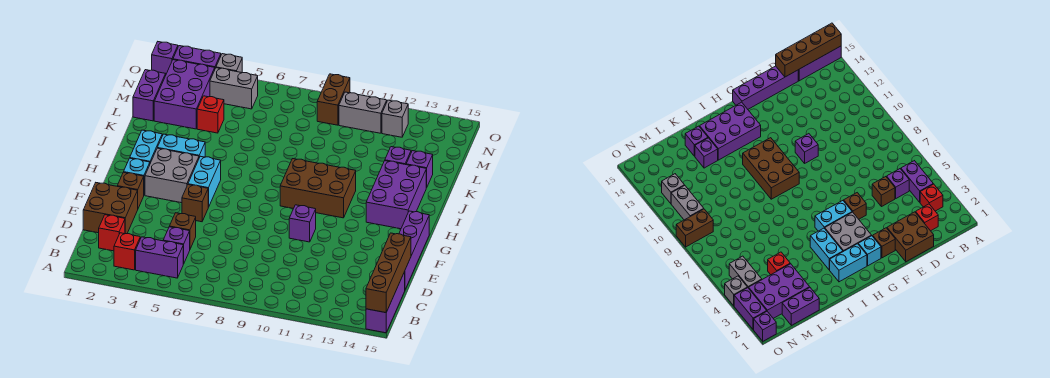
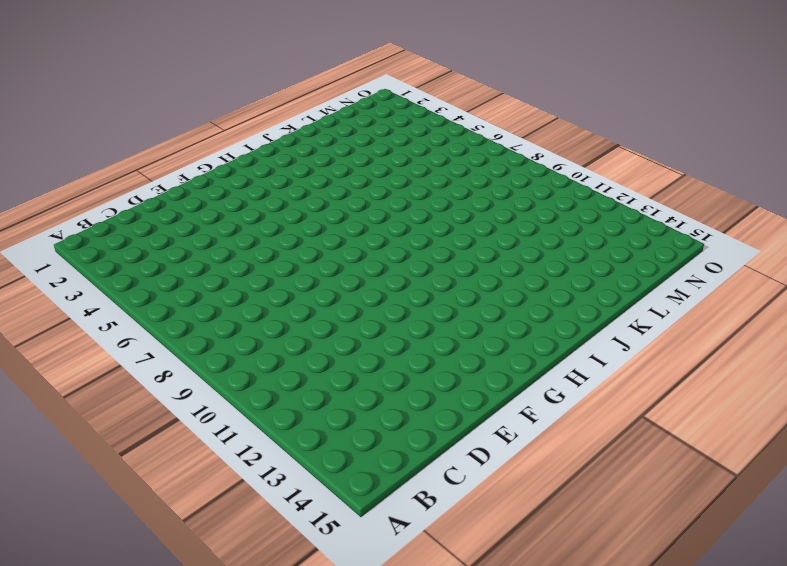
none -> purple 1x3 brick [366,272,405,333]
none -> red 1x1 brick [114,233,140,270]
none -> purple 1x2 brick [136,237,183,278]
none -> red 1x1 brick [99,215,125,251]

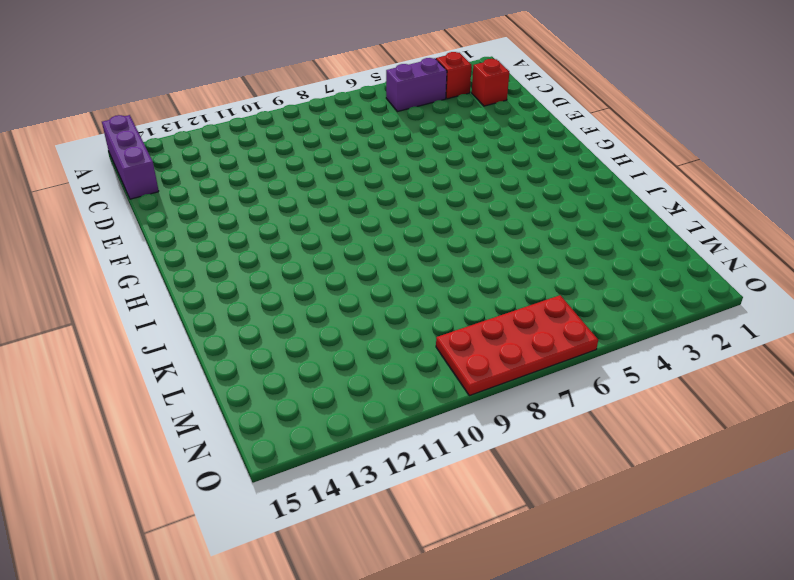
red 2x4 plate [436,295,598,396] -> brown 1x2 brick [317,74,350,125]
none -> purple 1x1 brick [163,227,190,264]
none -> brown 2x2 brick [83,183,138,234]
none -> brown 1x1 brick [169,213,196,249]
none -> purple 1x4 brick [399,211,429,289]

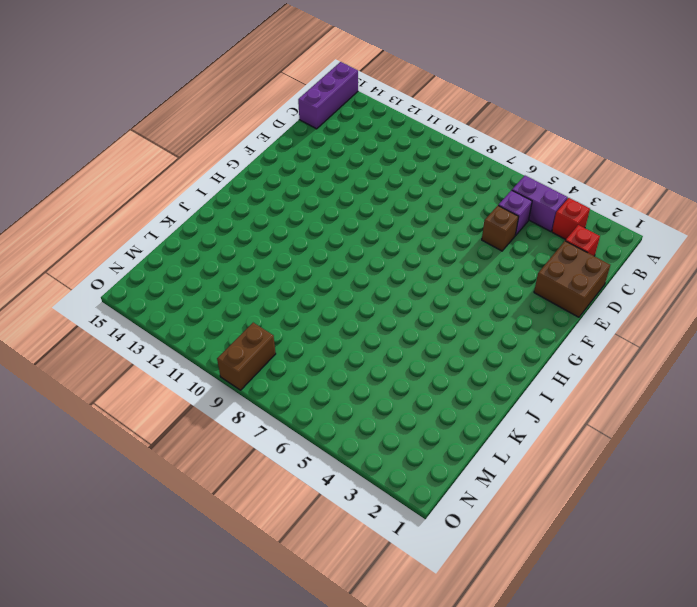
none -> purple 1x4 brick [399,211,429,289]
none -> brown 1x1 brick [117,172,144,208]
none -> brown 1x1 brick [182,185,208,222]
none -> purple 1x1 brick [289,205,316,242]

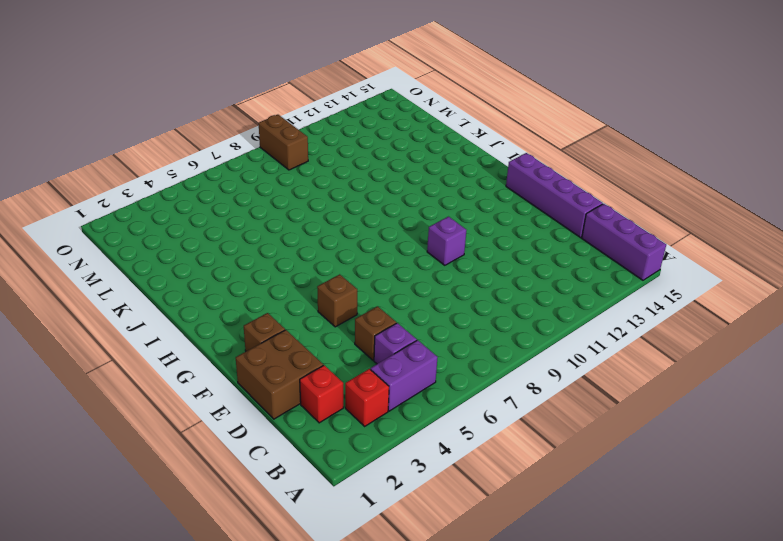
none -> cyan 1x1 brick [124,158,150,194]
none -> grey 2x2 brick [145,148,199,203]
none -> cyan 1x2 brick [188,156,221,207]
none -> cyan 1x2 brick [130,130,162,163]

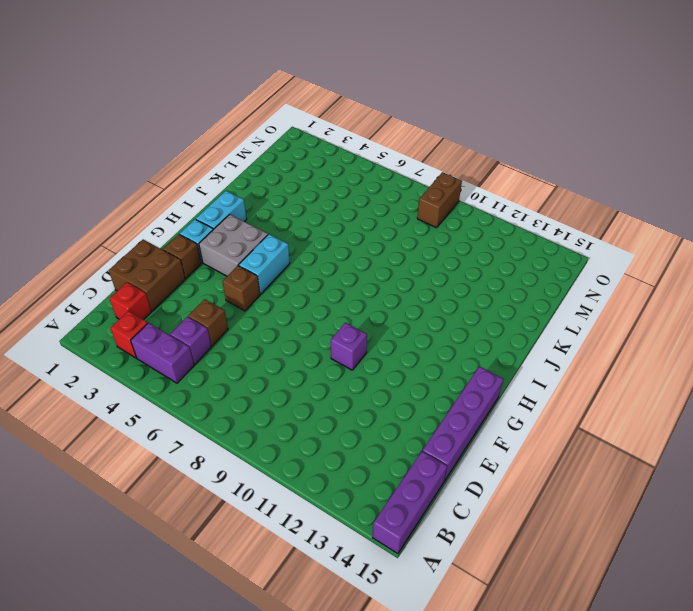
none -> brown 2x3 brick [280,159,356,218]
none -> purple 2x3 brick [366,161,426,229]
none -> cyan 1x2 brick [158,134,205,157]
none -> purple 1x1 brick [385,147,412,165]

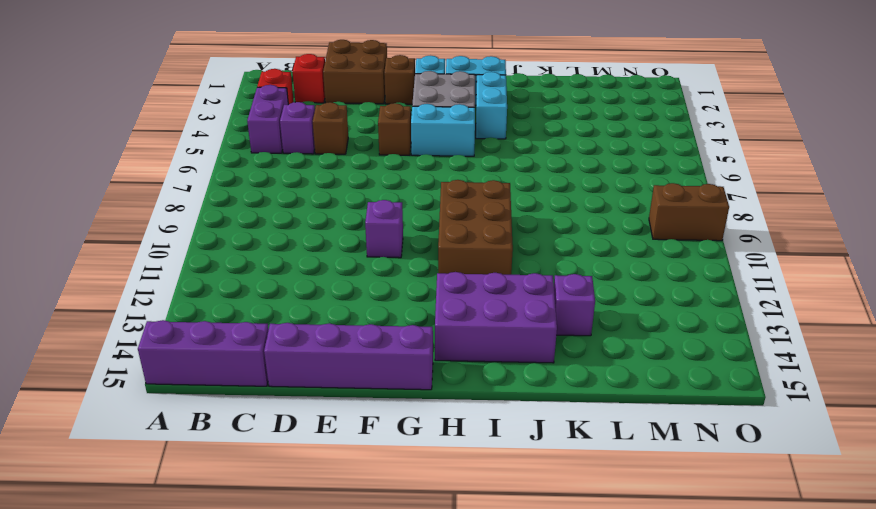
none -> purple 1x1 brick [406,151,433,188]
none -> purple 1x2 brick [133,70,166,121]
none -> purple 2x3 brick [154,60,215,129]
none -> red 1x1 brick [197,96,224,133]

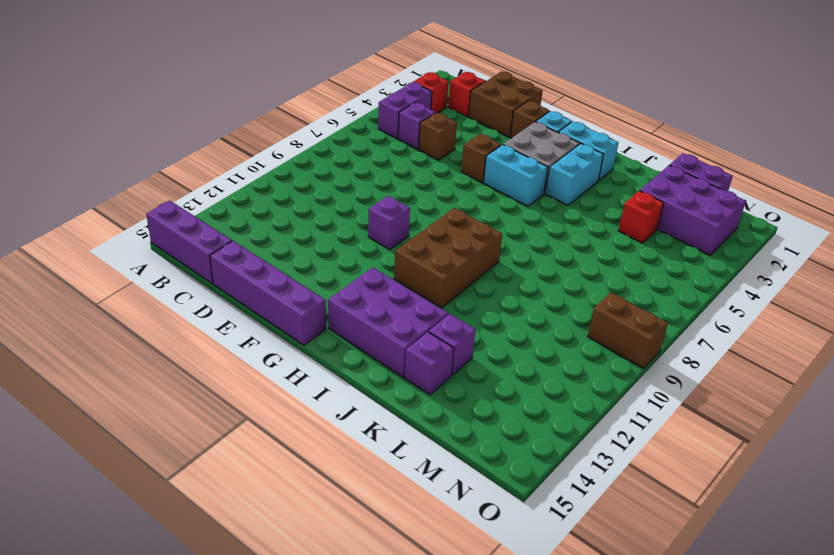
none -> grey 1x2 brick [210,68,258,109]
none -> grey 1x2 brick [339,92,387,133]
none -> grey 1x1 brick [382,100,408,137]
none -> purple 1x1 brick [152,42,178,74]

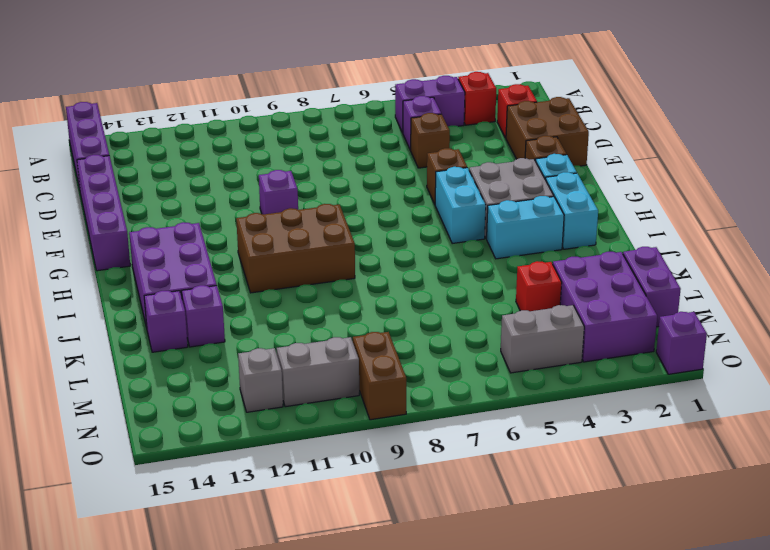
none -> purple 1x2 brick [173,46,221,68]
none -> grey 1x1 brick [216,54,242,73]
none -> brown 1x4 brick [366,233,411,313]

